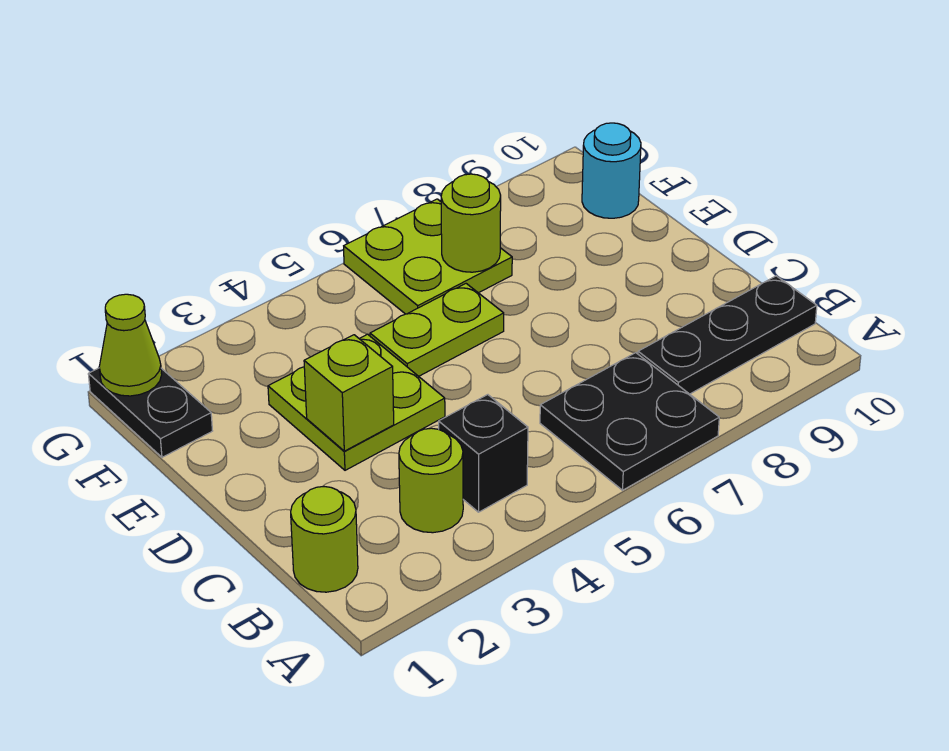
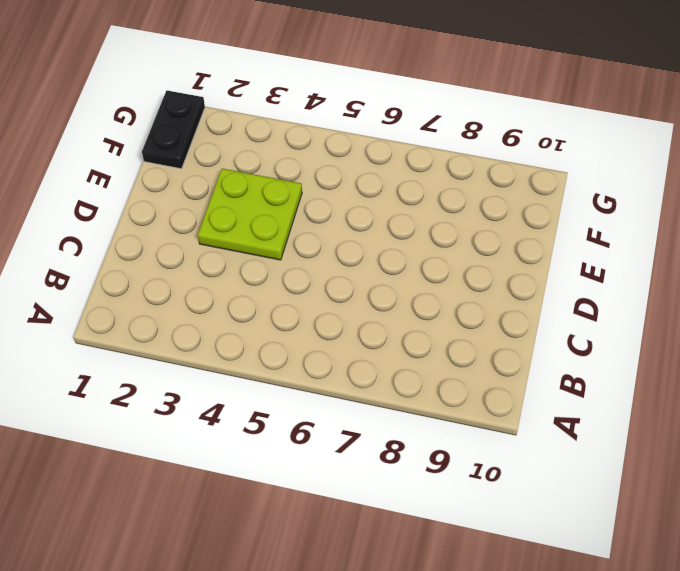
none -> black 2x2 plate [540,353,719,490]
none -> lime 1x1 round brick [291,487,358,592]
none -> lime 1x1 round brick [399,428,463,533]

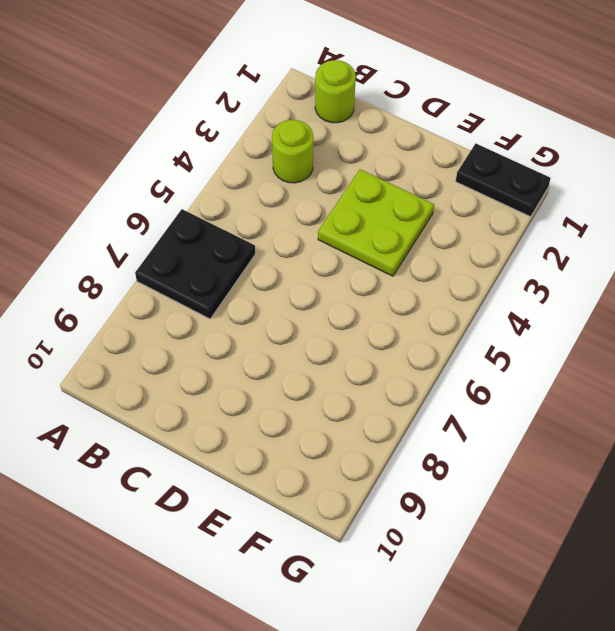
none -> black 1x1 brick [439,395,528,512]
none -> black 1x3 plate [638,276,817,394]
none -> lime 1x2 plate [370,284,504,376]

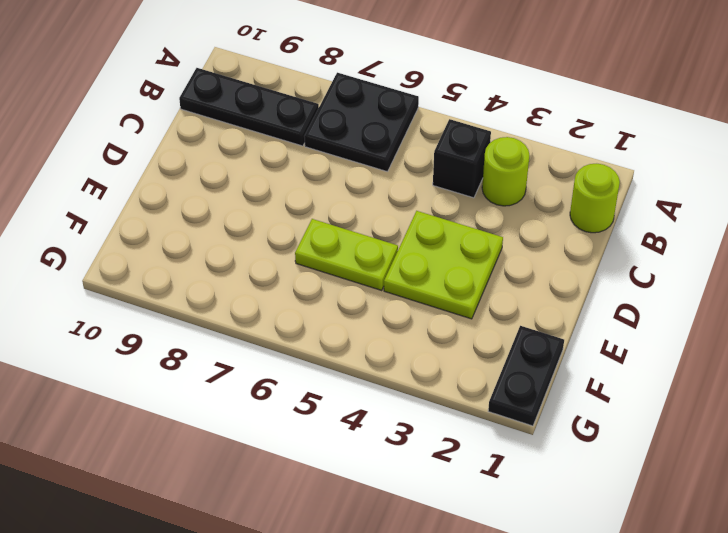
none -> lime 2x2 plate [344,199,512,314]
none -> cyan 1x1 round brick [582,123,641,218]
none -> lime 1x1 brick [304,335,394,451]

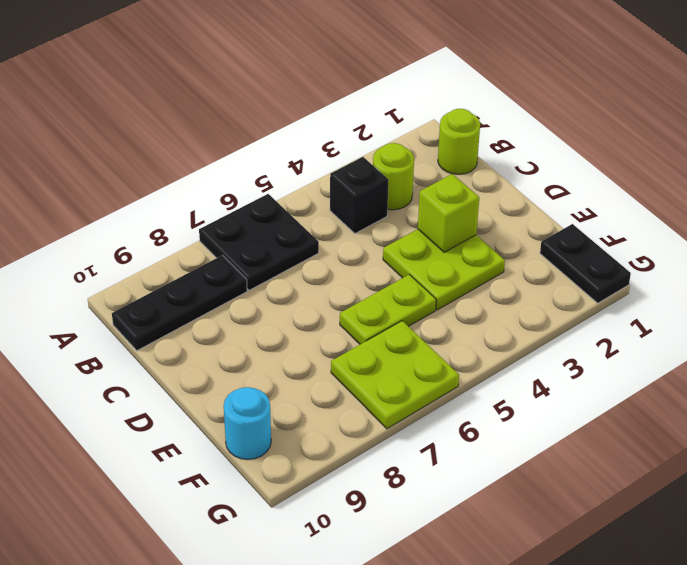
none -> lime 1x1 round brick [441,174,501,272]
none -> lime 1x1 cone [99,294,162,396]

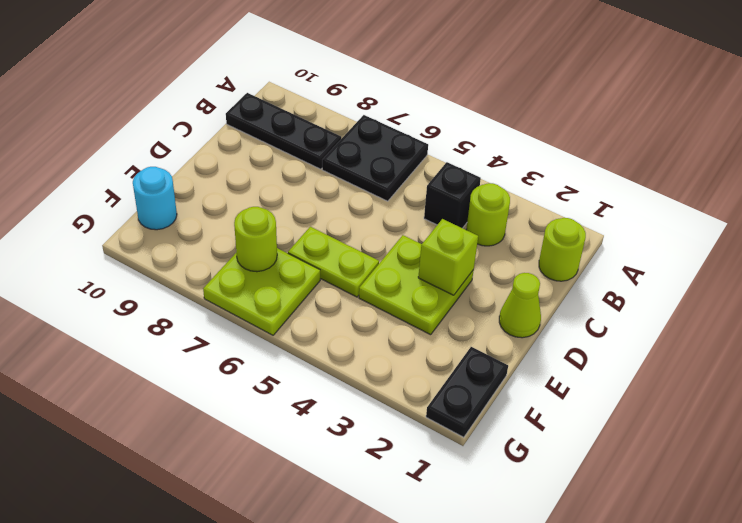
lime 1x1 cone [499,273,541,338] -> lime 1x1 cone moved to [99,294,162,396]

